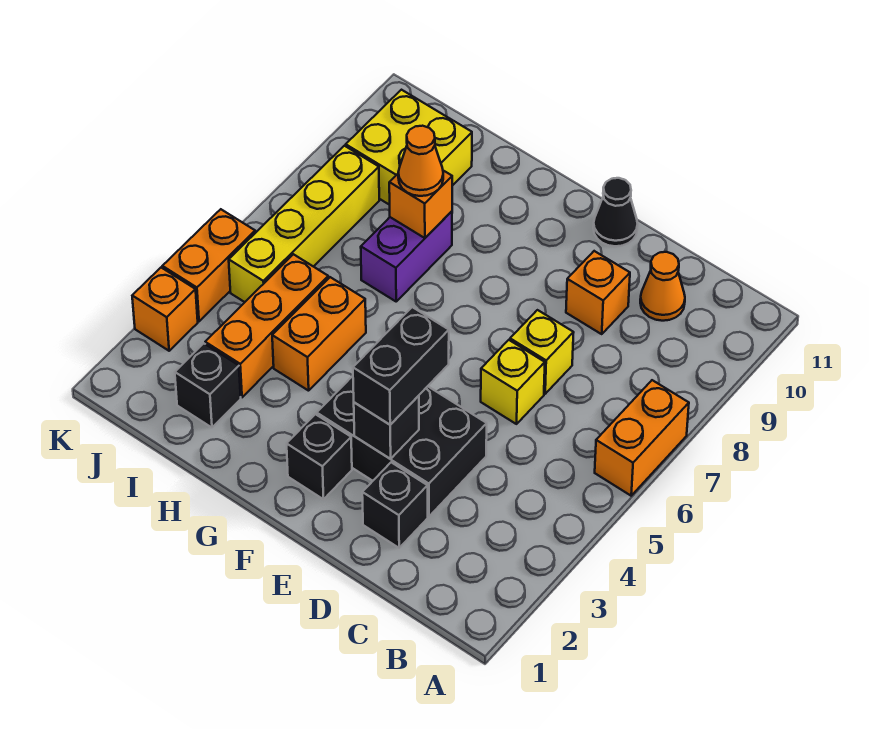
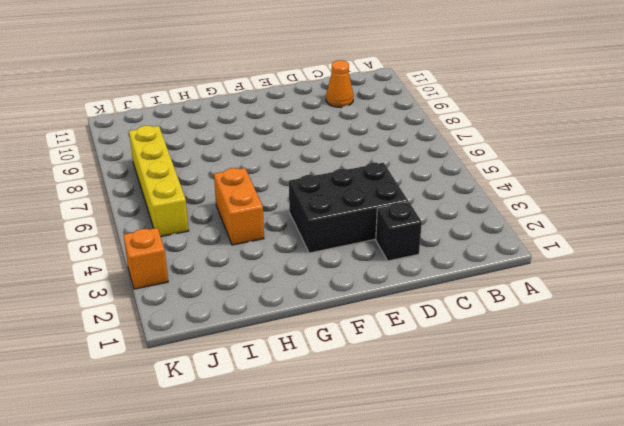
none -> orange 1x2 brick [595,380,689,496]
none -> yellow 1x1 brick [481,340,545,424]
none -> yellow 1x1 brick [510,310,574,394]

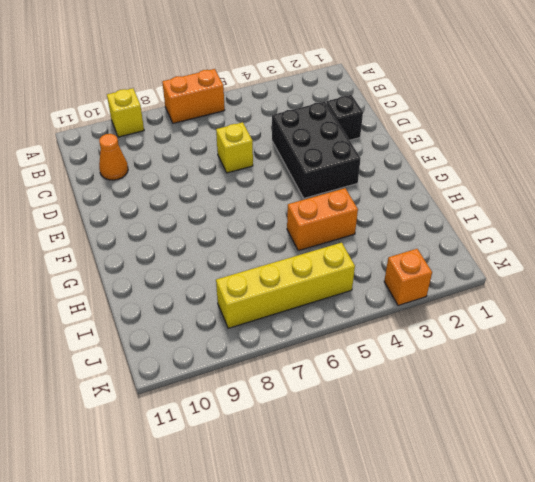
yellow 1x1 brick [107,88,144,137] -> yellow 1x1 brick moved to [510,310,574,394]
none -> orange 1x1 brick [566,251,630,334]
none -> black 1x1 cone [593,178,638,246]
none -> black 1x1 brick [287,414,352,499]

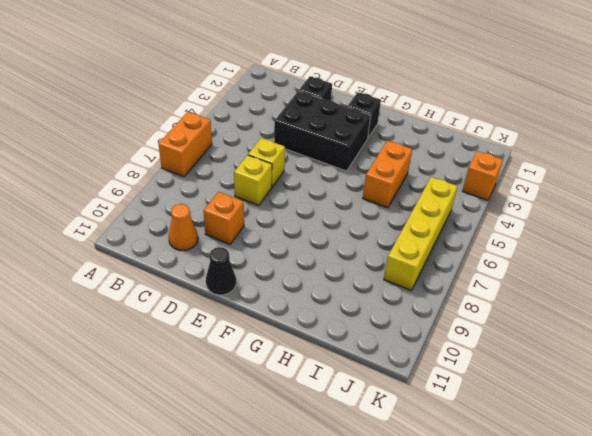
none -> purple 1x2 brick [361,211,452,301]
none -> black 1x1 brick [175,343,241,428]
none -> orange 1x3 brick [205,254,328,397]

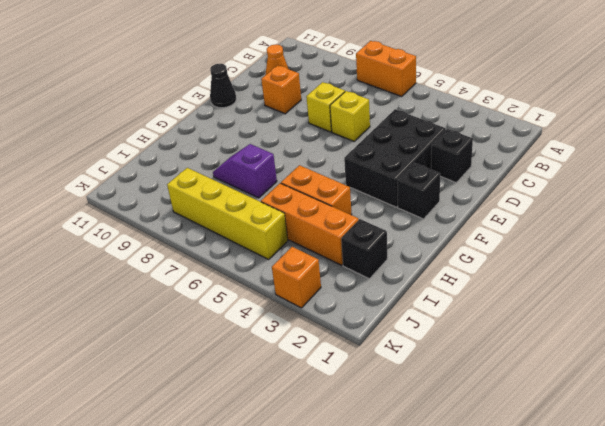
purple 1x2 slope [213,144,277,198] -> purple 1x2 brick [361,211,452,301]
none -> yellow 2x2 brick [346,90,472,205]
none -> orange 1x2 brick [162,209,255,321]
none -> black 1x1 brick [354,396,419,459]

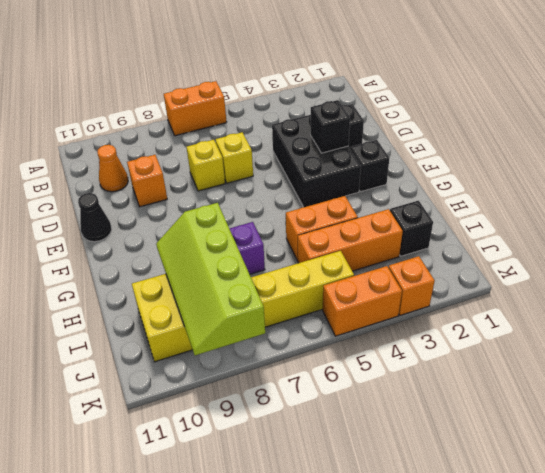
lime 2x4 slope [156,203,265,355] -> orange 1x1 brick [389,171,452,238]
none -> black 1x2 brick [353,307,449,425]
none -> orange 1x1 cone [398,126,443,196]

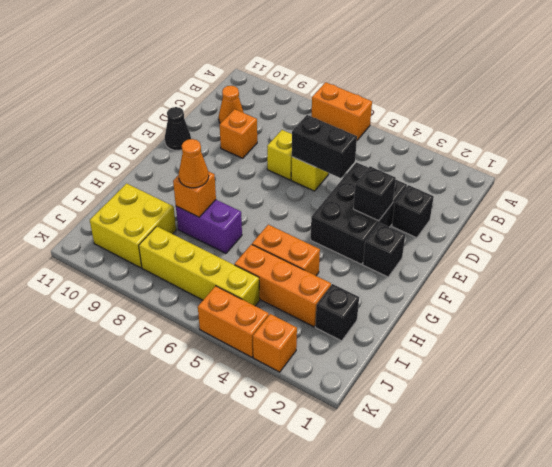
black 1x2 brick [292,115,357,178] -> black 1x2 brick moved to [353,307,449,425]

